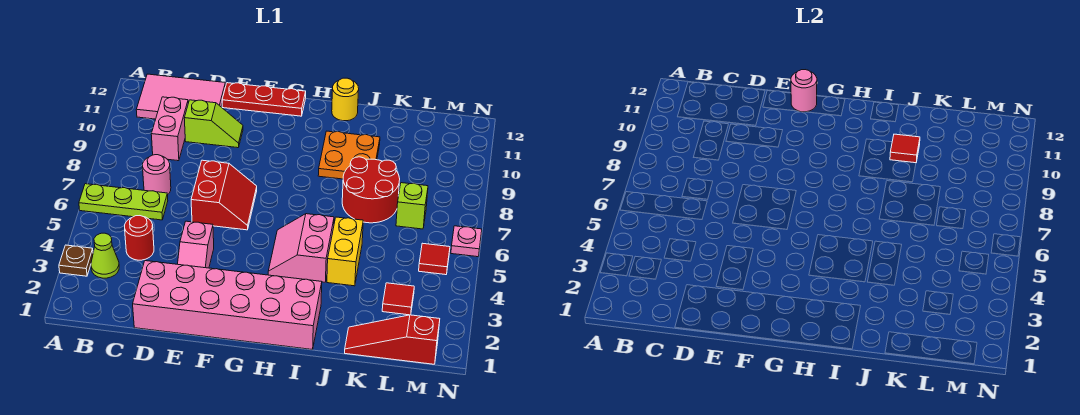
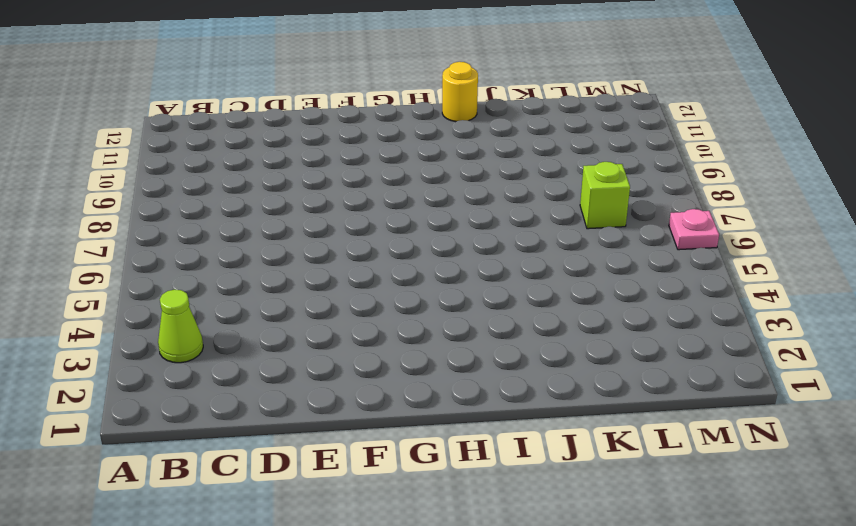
none -> brown 1x1 plate [59,245,93,276]
none -> lime 1x3 plate [79,184,168,220]
none -> pink 2x3 tile [136,74,225,119]

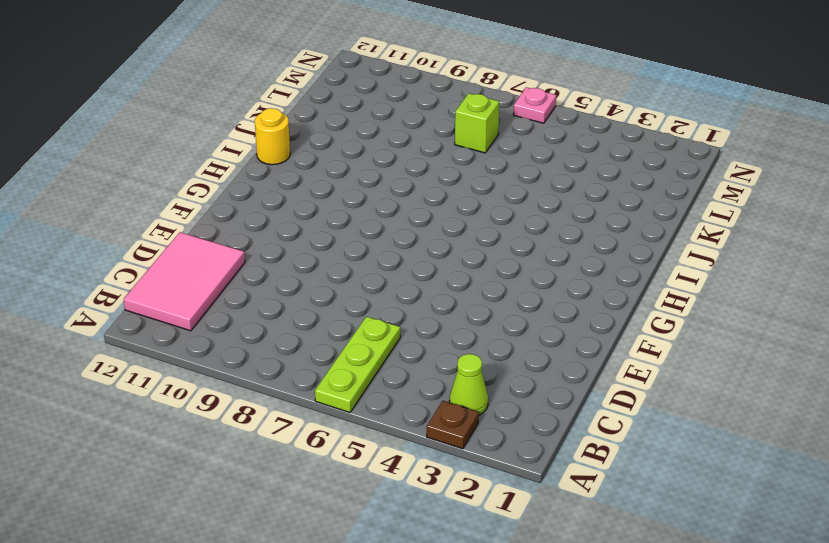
none -> red 1x1 round brick [125,216,154,260]
none -> pink 1x1 round brick [143,155,171,194]
none -> pink 1x2 brick [151,97,188,161]

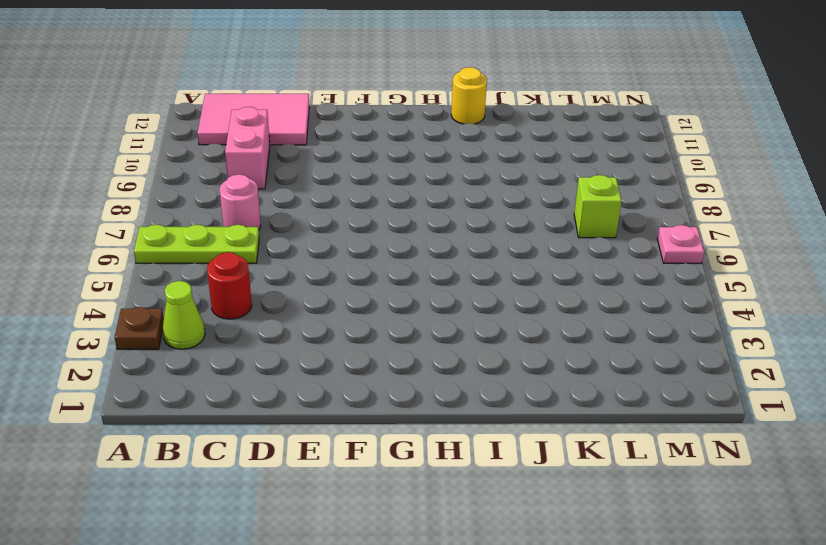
none -> pink 2x6 brick [133,261,322,350]
none -> lime 1x2 slope [184,100,243,148]
none -> pink 1x2 slope [178,221,214,268]

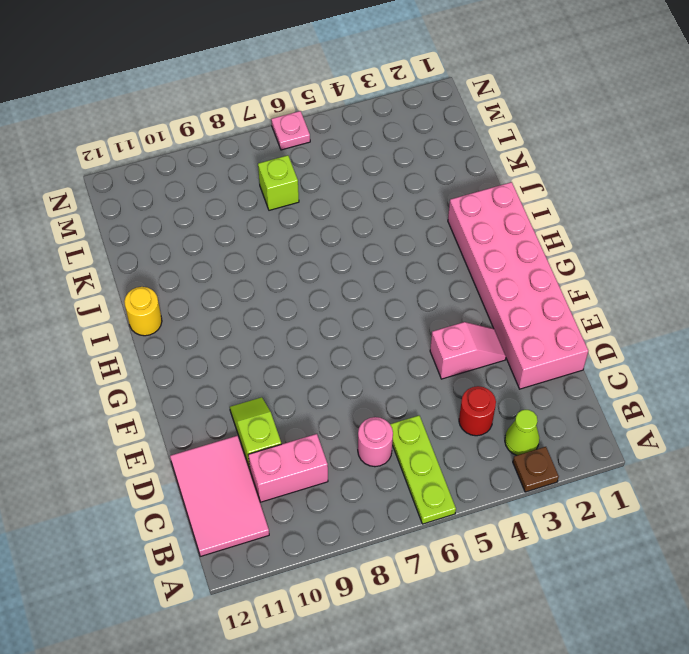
none -> red 2x2 slope [191,160,257,230]
none -> red 1x3 plate [222,83,306,116]
none -> pink 2x2 slope [268,214,334,282]

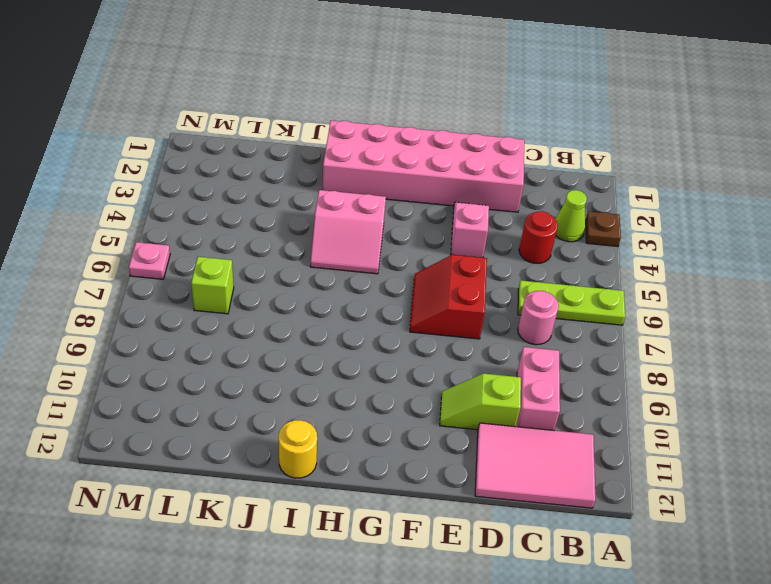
pink 2x2 slope [310,190,386,274] -> pink 2x2 slope turned to [268,214,334,282]
none -> red 1x3 plate [222,83,306,116]
none -> orange 2x2 plate [318,131,380,179]
none -> yellow 1x2 brick [327,217,363,286]

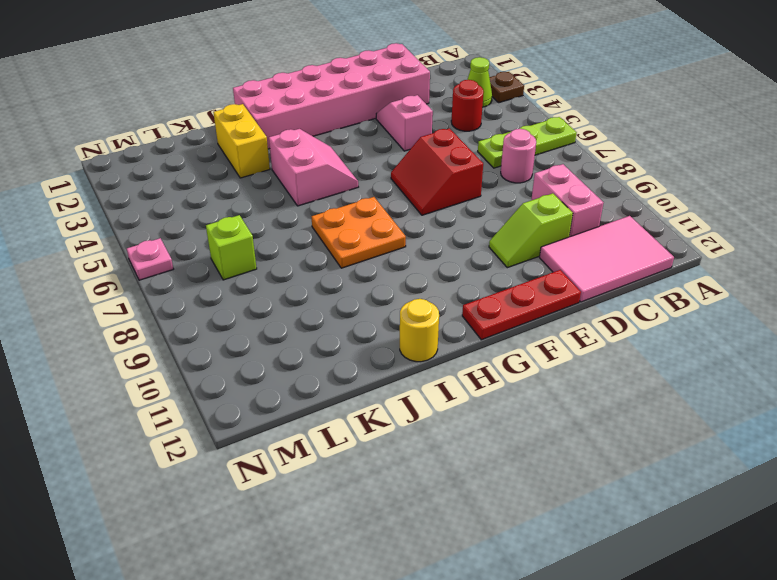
orange 2x2 plate [312,197,406,268] -> orange 2x2 plate moved to [318,131,380,179]
yellow 1x2 brick [213,104,270,178] -> yellow 1x2 brick moved to [327,217,363,286]
none -> red 2x2 round brick [342,157,400,223]
none -> red 1x3 slope [345,315,440,364]
none -> red 1x1 tile [382,283,414,315]

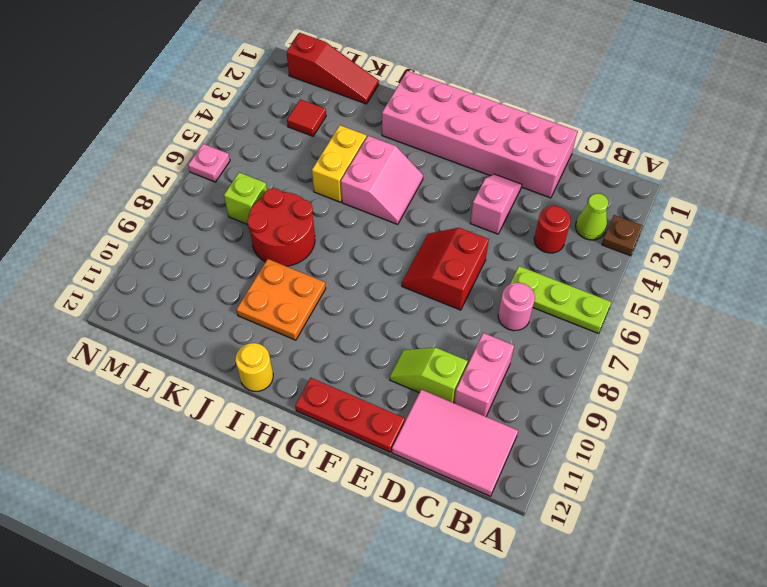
none -> red 1x1 tile [419,243,450,275]
none -> pink 1x1 round brick [791,70,817,112]
none -> red 1x1 tile [890,134,920,163]

